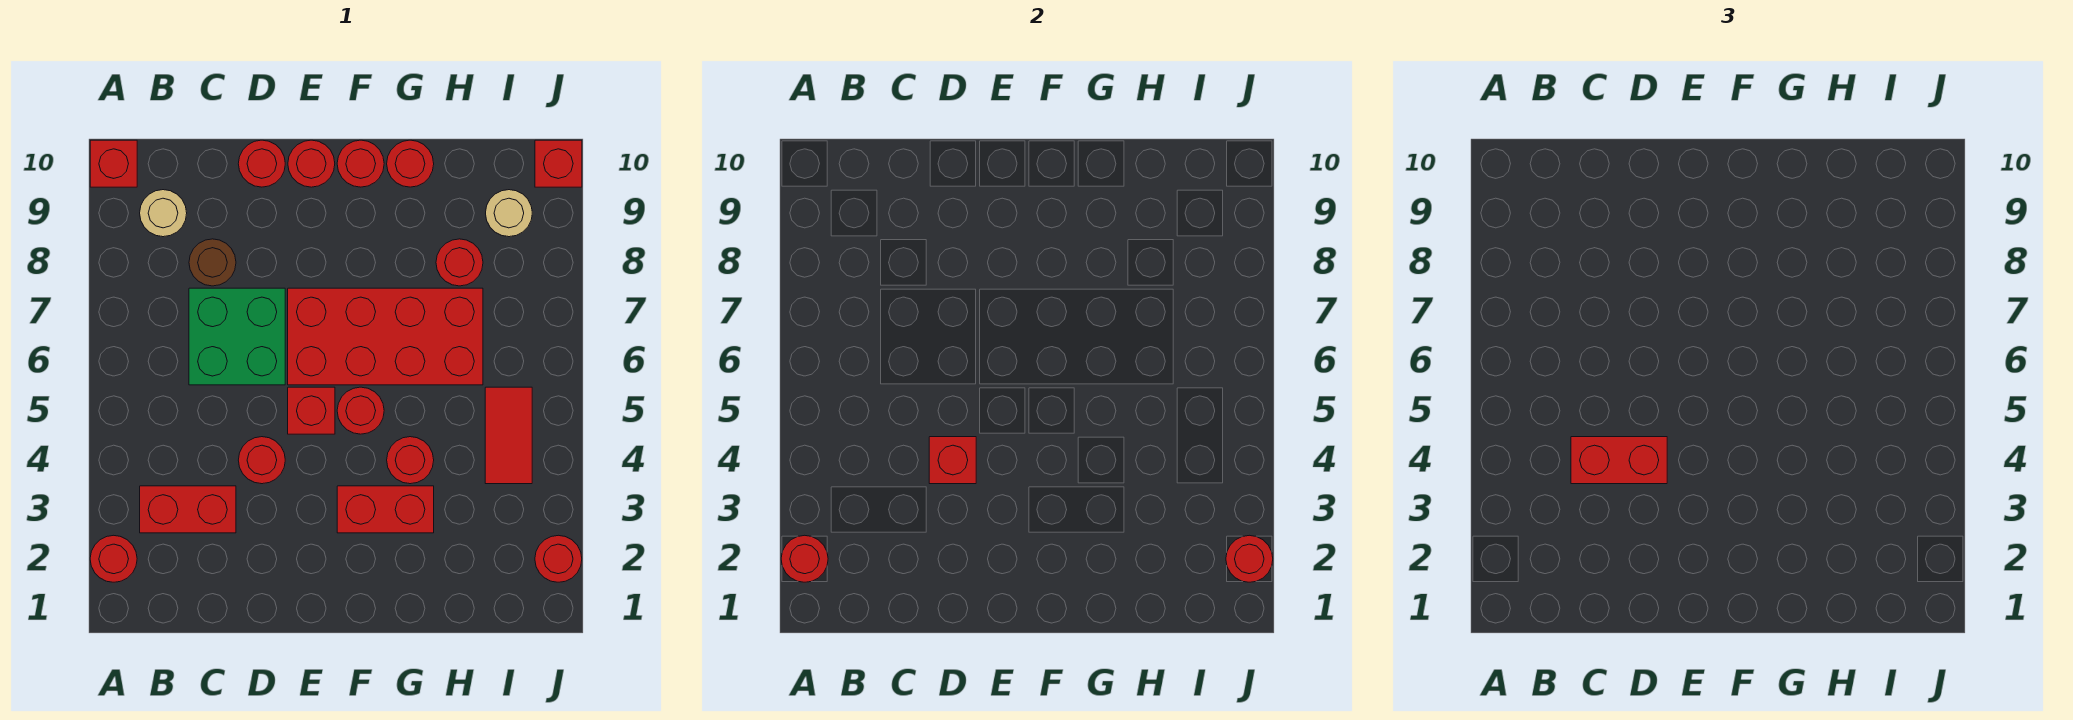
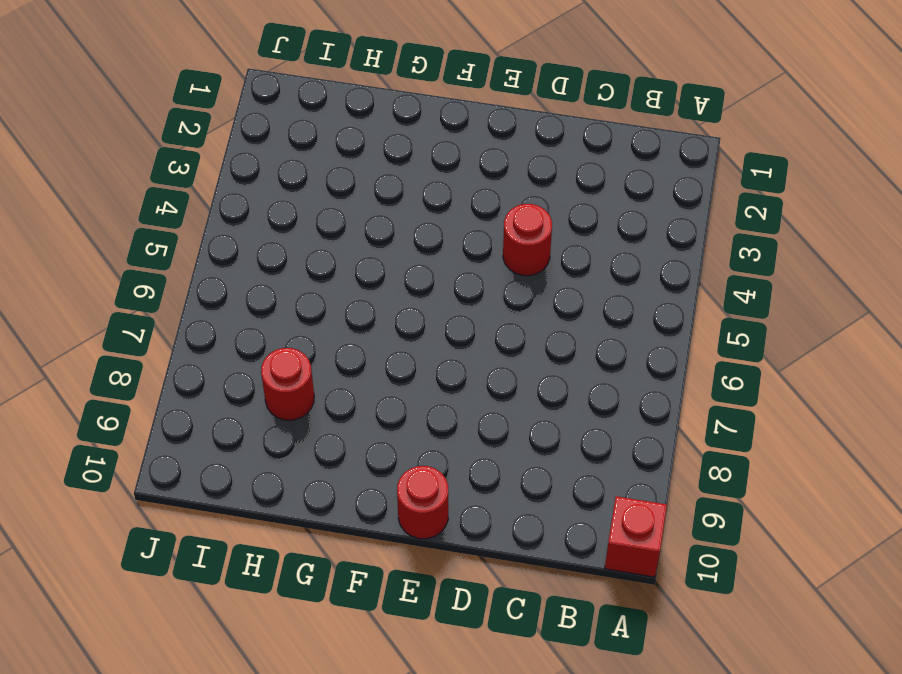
none -> red 1x1 round brick [90,535,137,582]
none -> red 1x2 brick [140,486,236,533]
none -> tan 1x1 round brick [140,190,187,237]

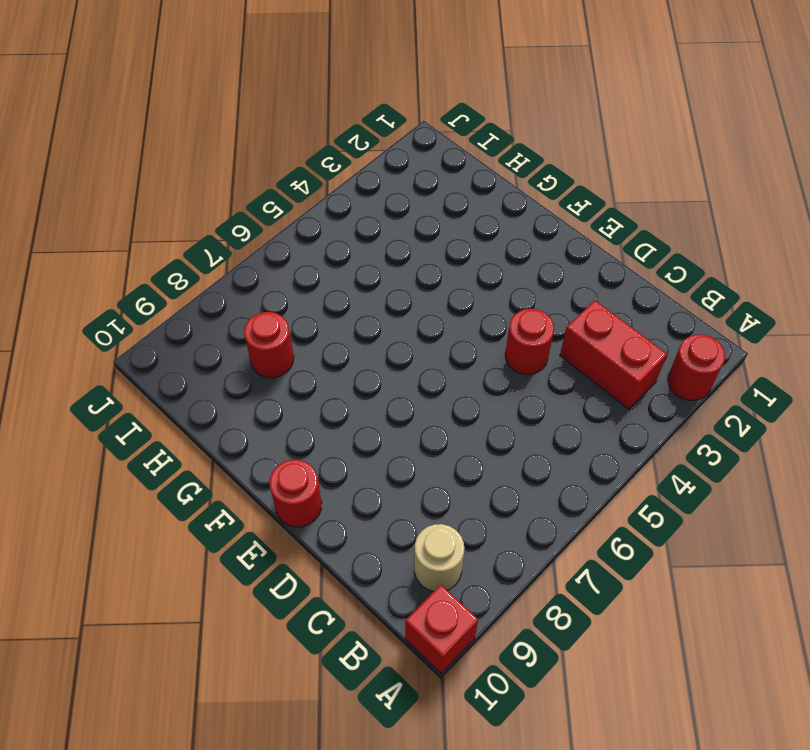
none -> green 2x2 brick [189,288,285,385]
none -> brown 1x1 round brick [189,239,236,286]
none -> red 1x1 round brick [238,140,285,187]

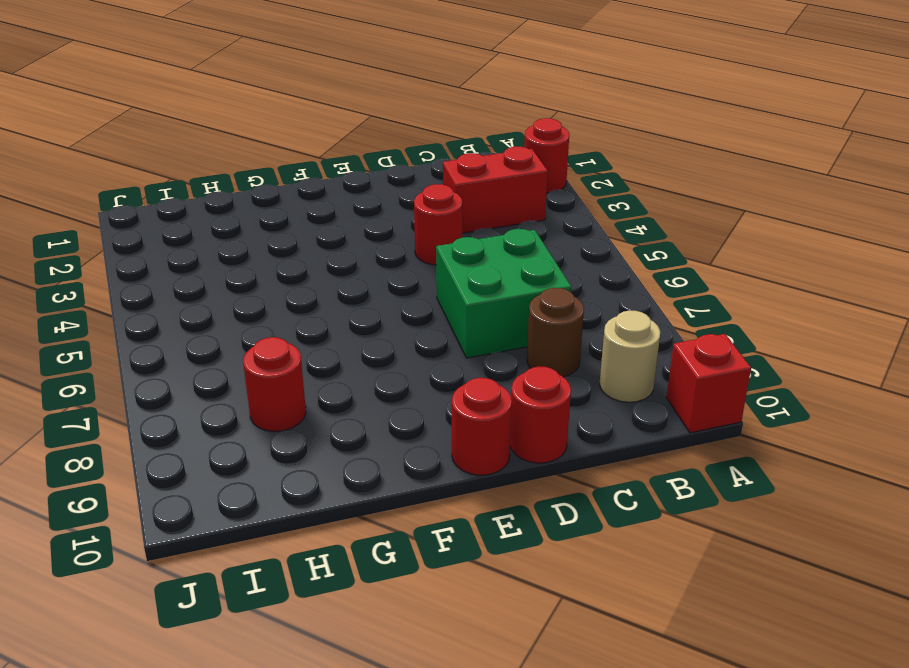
none -> red 1x1 brick [288,387,335,434]
none -> red 2x4 brick [288,288,483,385]
none -> red 1x2 brick [337,486,434,533]

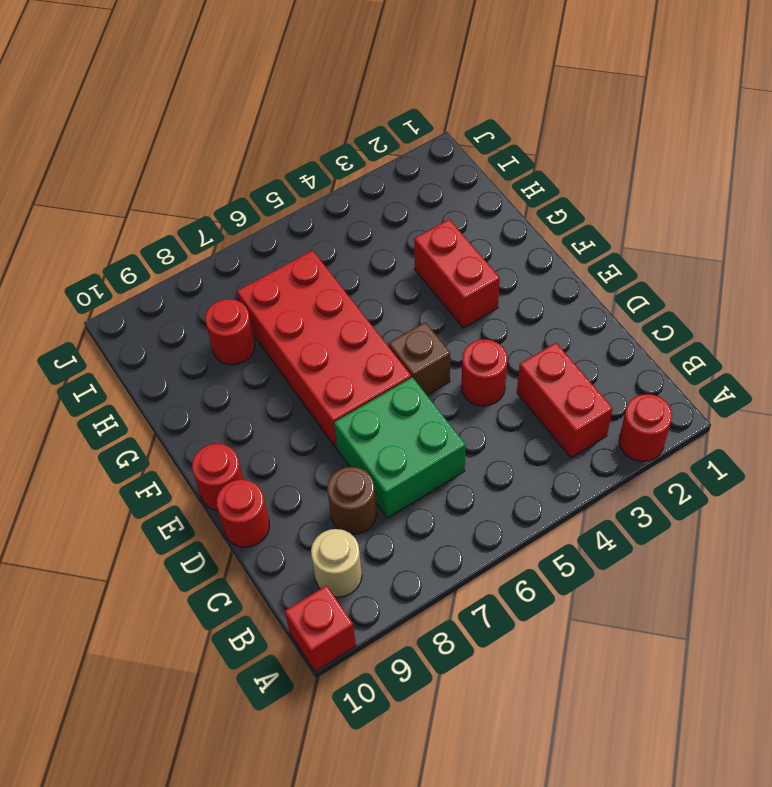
brown 1x1 brick [388,322,450,395] -> red 1x1 brick [288,387,335,434]
none -> red 1x1 round brick [337,387,384,434]
none -> red 1x1 round brick [337,140,384,187]
none -> red 1x1 round brick [387,437,434,484]

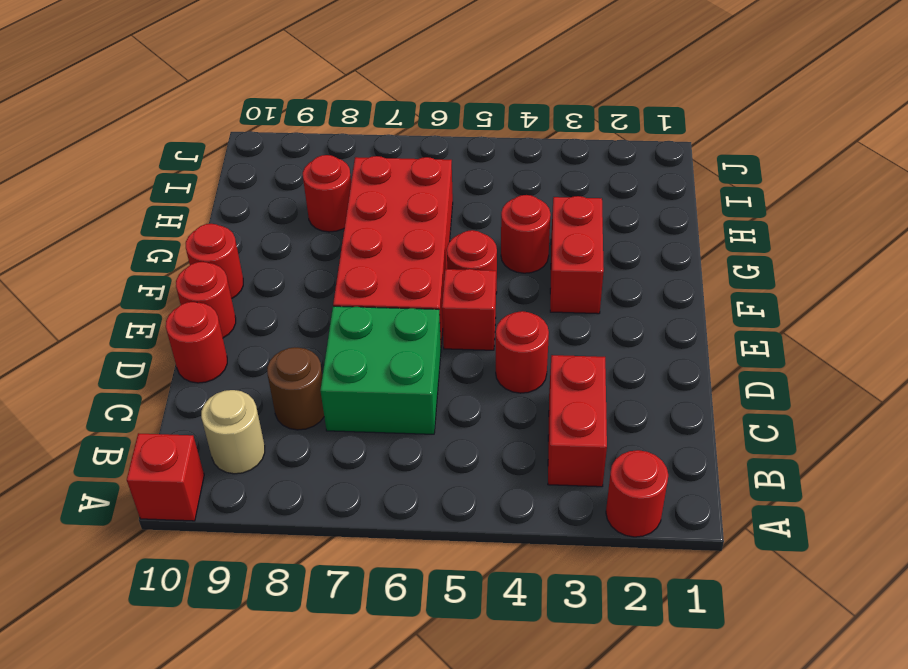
none -> red 1x1 round brick [387,140,434,187]
none -> red 1x2 tile [485,387,532,484]
none -> tan 1x1 round brick [486,190,532,237]

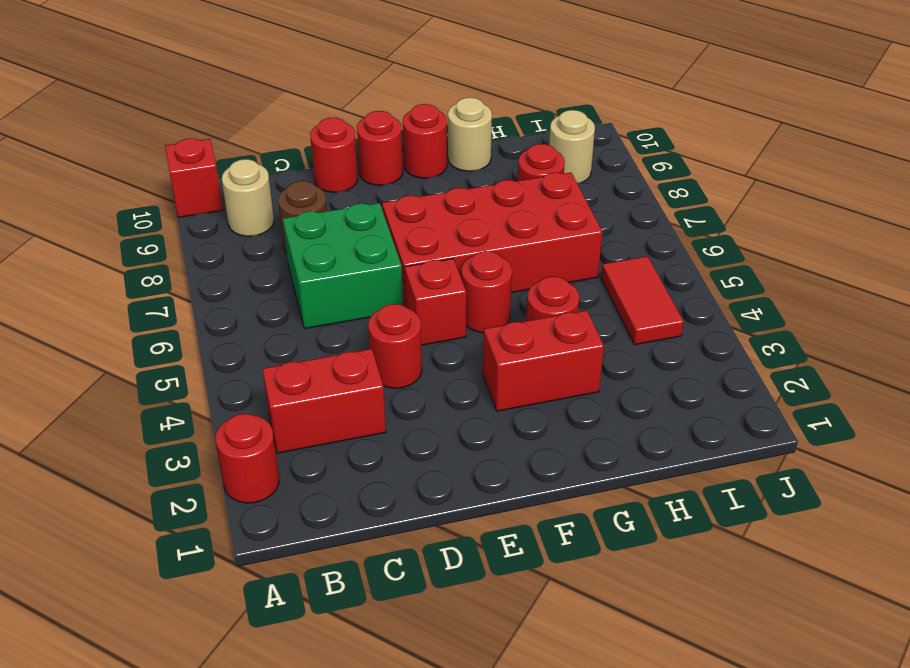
tan 1x1 round brick [448,98,492,171] -> red 1x1 round brick [387,140,434,187]
none -> red 1x1 round brick [535,535,582,582]
none -> red 1x1 brick [535,140,582,187]
none -> red 1x1 round brick [781,535,828,582]

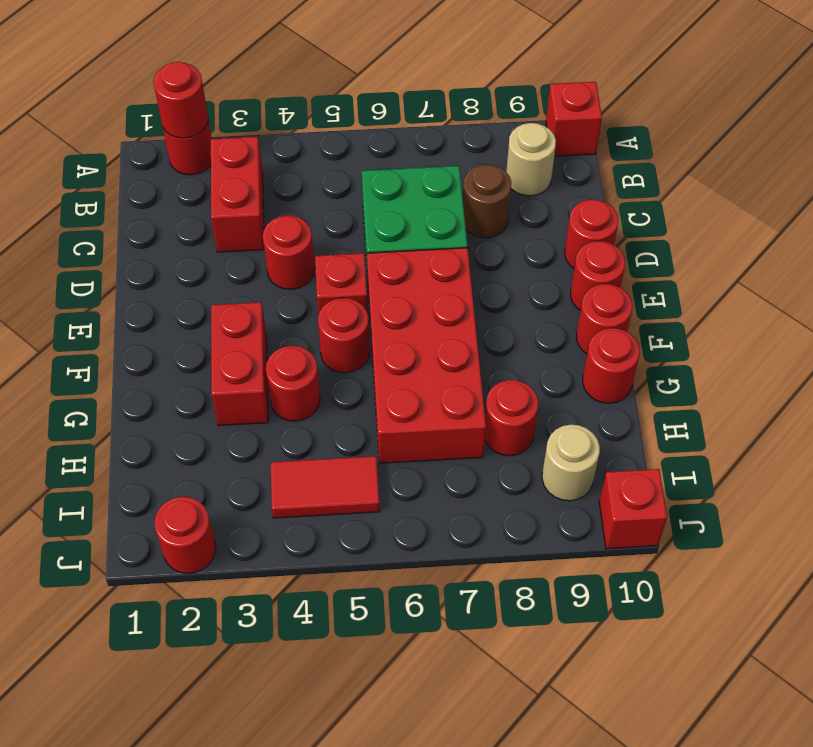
none -> red 1x1 brick [929,437,976,484]
none -> red 1x1 round brick [1226,535,1273,582]
none -> red 1x2 brick [1571,437,1667,484]

